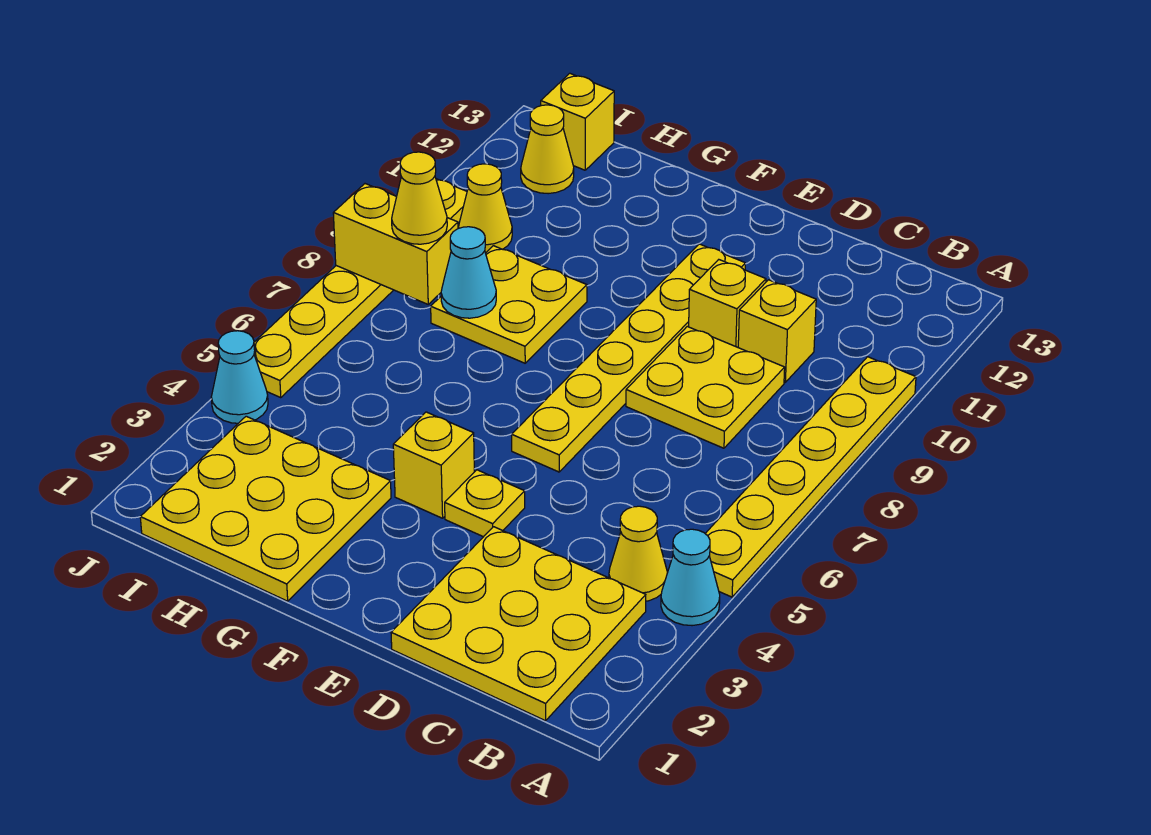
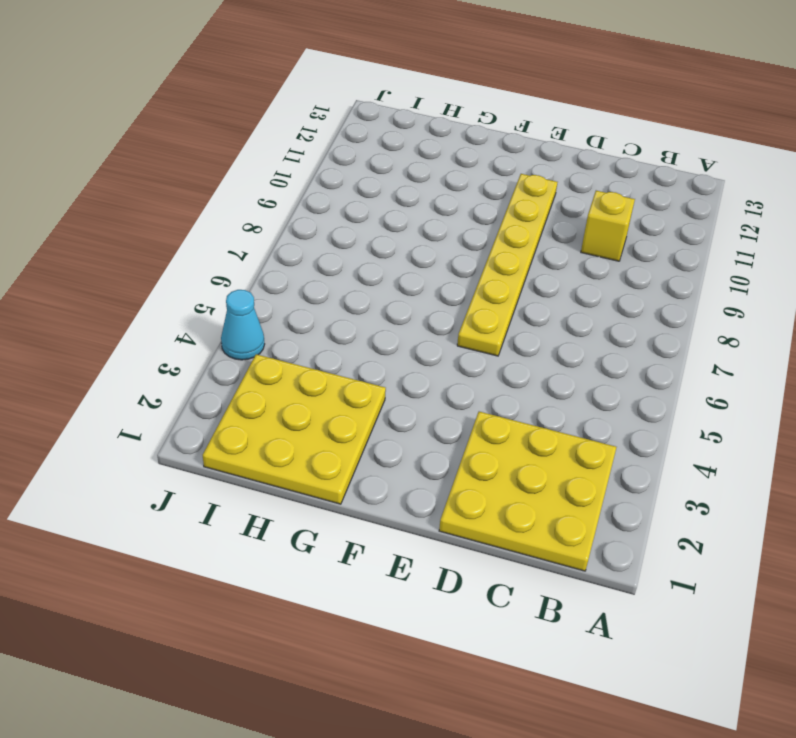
none -> cyan 1x1 cone [661,529,720,626]
none -> yellow 1x6 plate [705,357,916,597]
none -> yellow 1x1 cone [609,506,667,601]

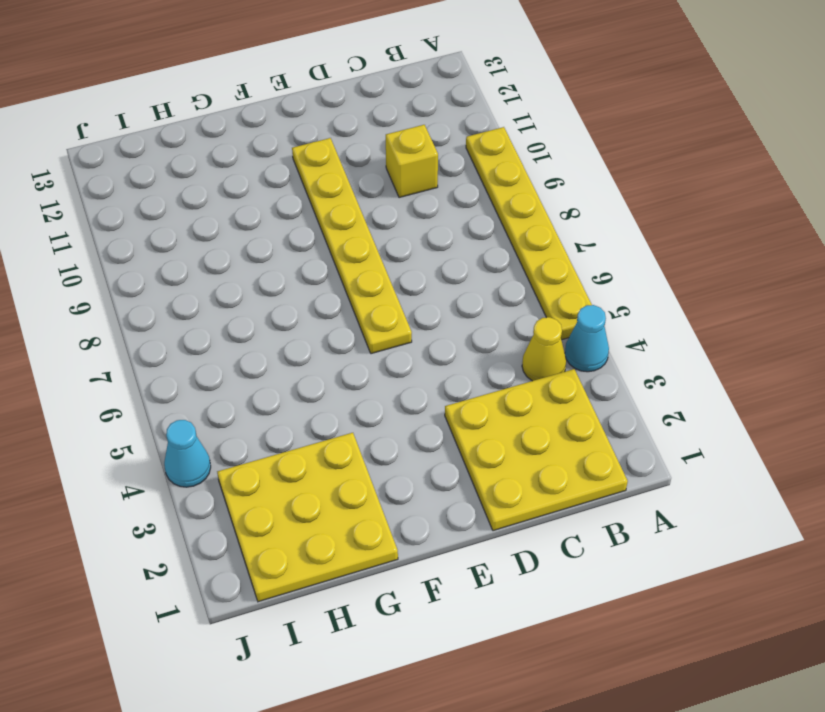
none -> yellow 2x2 plate [626,327,785,448]
none -> yellow 1x1 brick [689,260,766,347]
none -> yellow 1x1 plate [445,470,525,537]

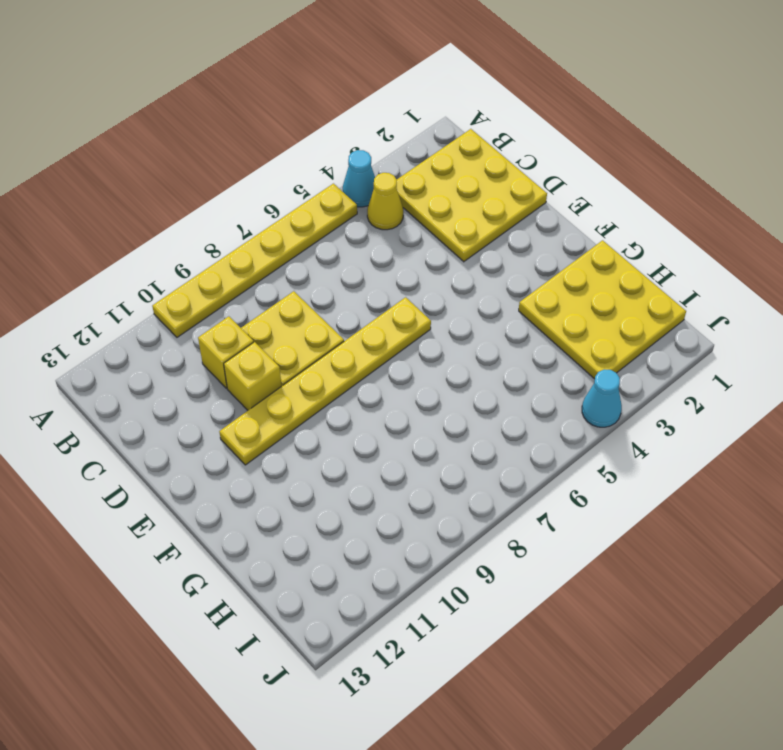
none -> yellow 1x1 plate [445,470,525,537]
none -> yellow 1x1 brick [393,412,474,518]
none -> yellow 2x2 plate [431,246,587,363]

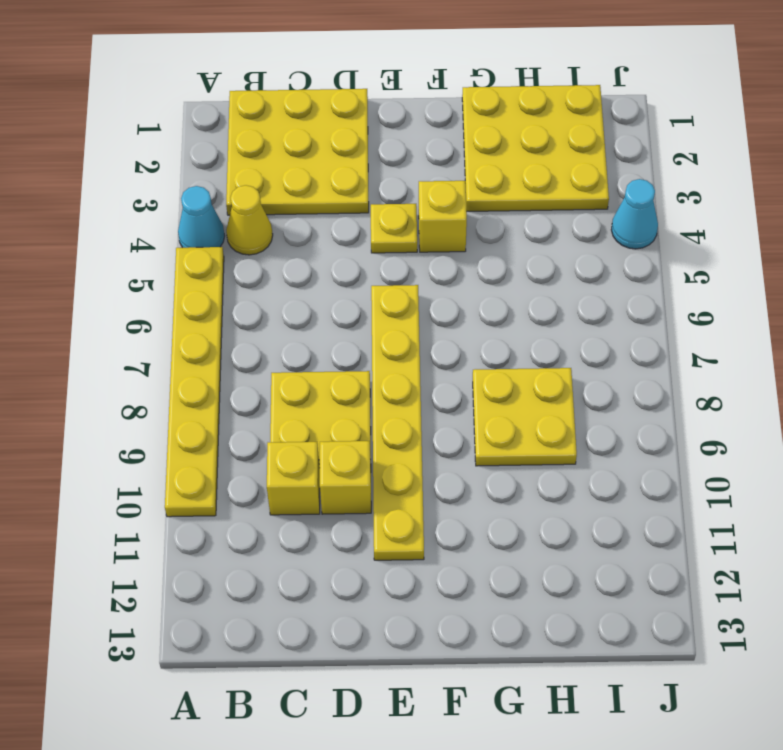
none -> yellow 1x1 cone [458,164,512,253]
none -> yellow 1x1 cone [521,105,574,194]
none -> yellow 1x1 brick [541,73,614,170]

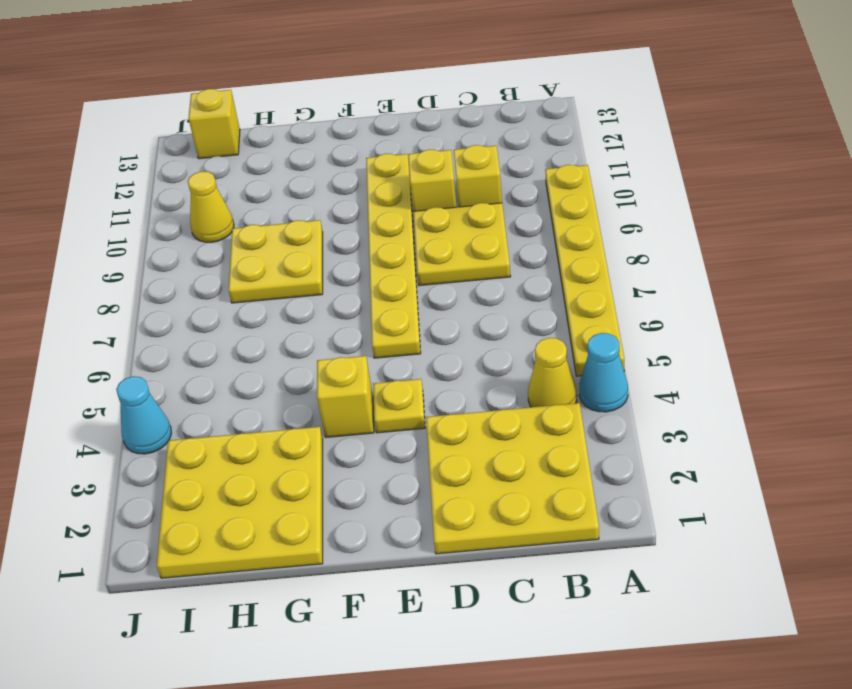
none -> yellow 1x1 cone [521,105,574,194]
none -> yellow 1x6 plate [254,179,467,398]
none -> cyan 1x1 cone [441,227,496,318]

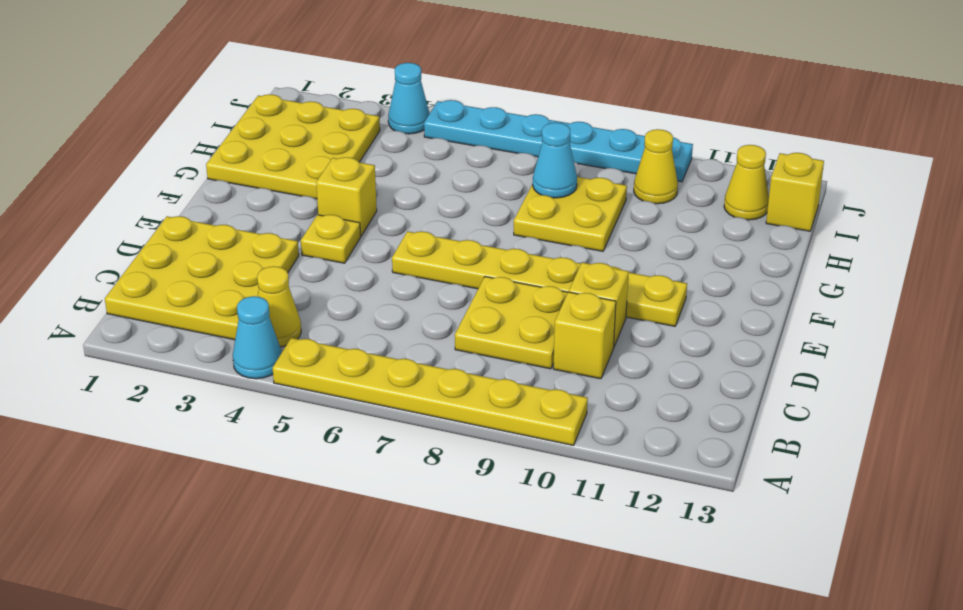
cyan 1x6 plate [424,100,693,182] -> yellow 1x6 plate [254,179,467,398]
none -> yellow 1x2 brick [333,184,458,304]
none -> yellow 1x1 cone [392,152,447,244]

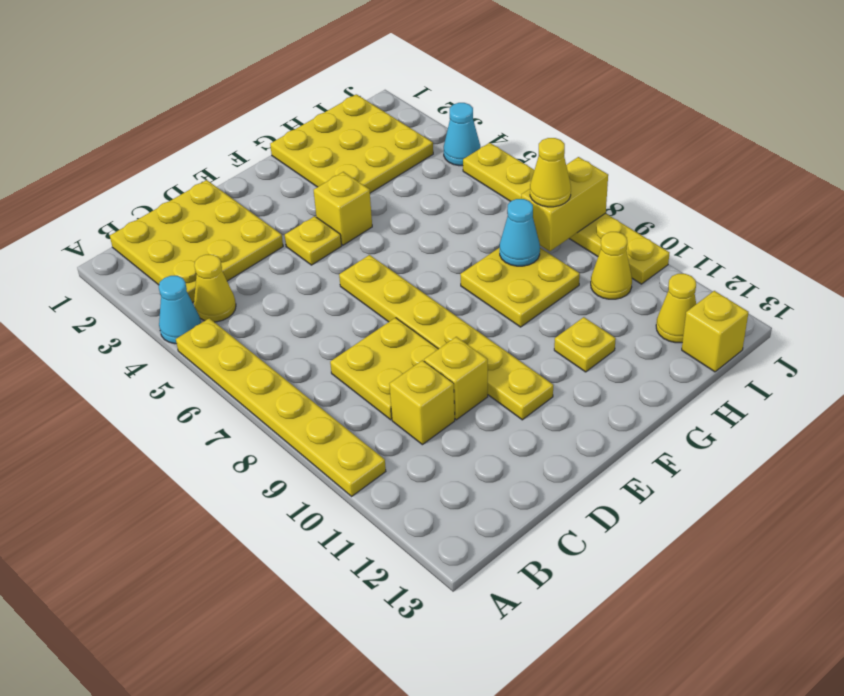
yellow 1x1 plate [554,317,616,372] -> none

